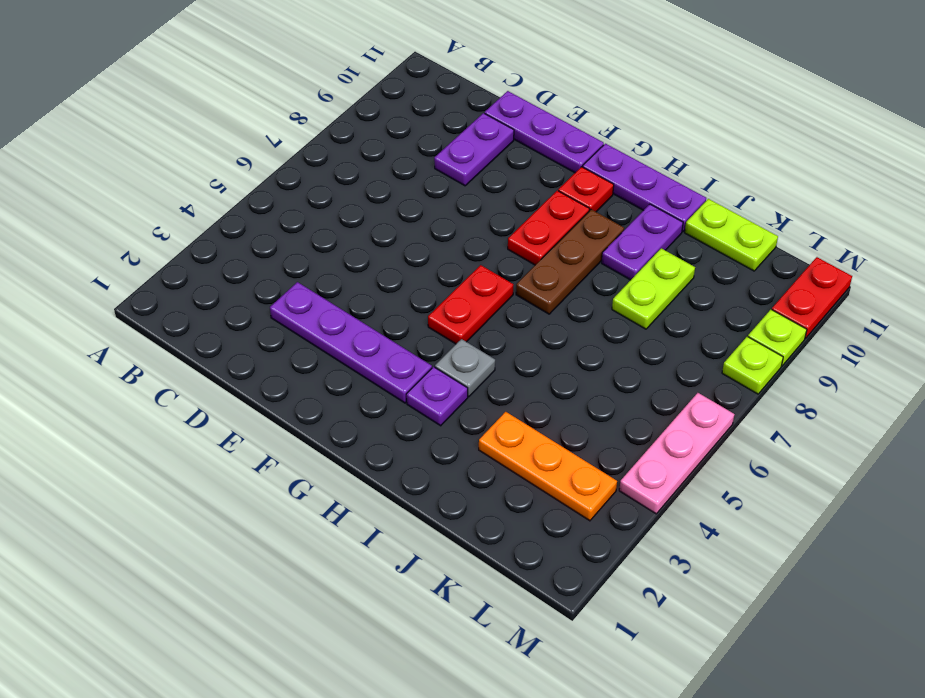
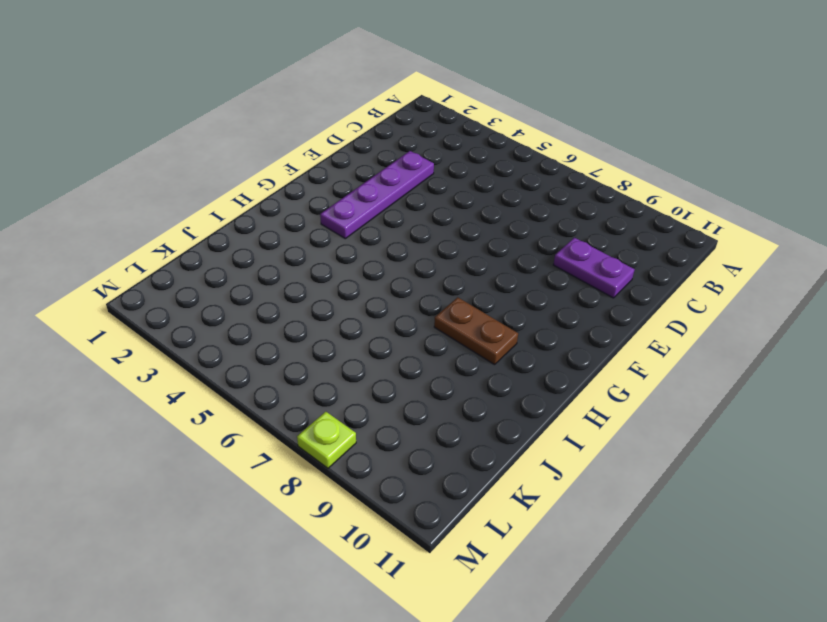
brown 1x2 plate [434,297,518,365] -> brown 1x3 plate [516,209,624,314]
none -> purple 1x3 plate [485,91,604,173]
none -> red 1x2 plate [428,265,513,344]
none -> red 1x2 plate [508,191,589,265]

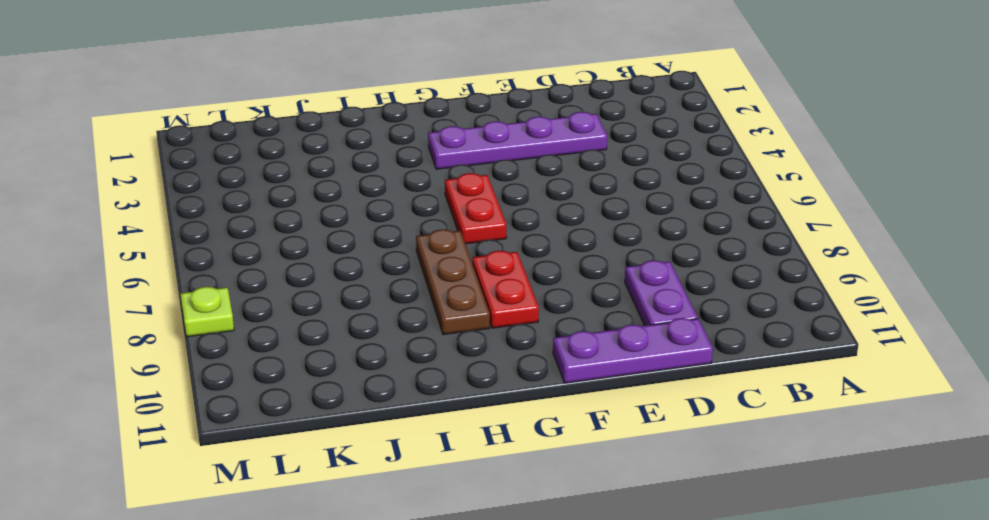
none -> red 1x1 plate [558,167,614,212]
none -> purple 1x3 plate [583,144,706,232]
none -> purple 1x1 plate [407,367,468,426]

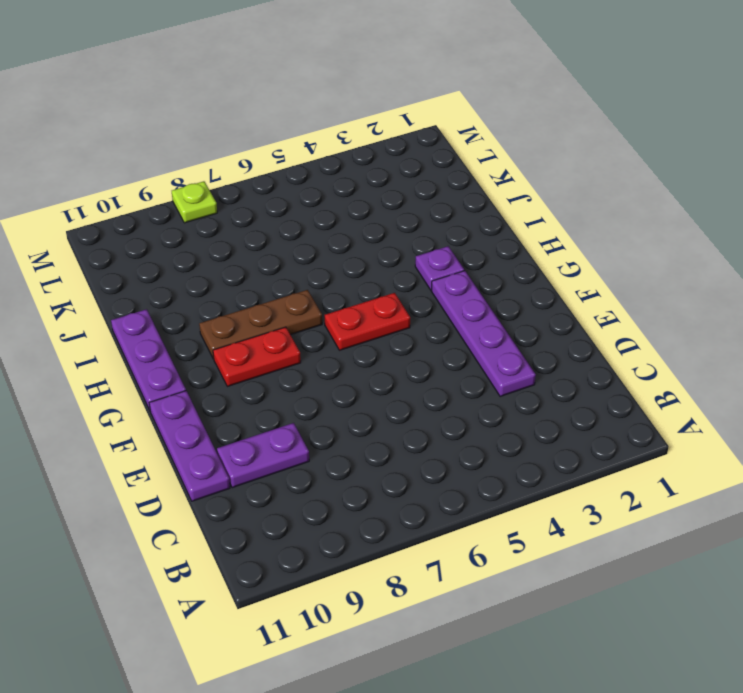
none -> red 1x1 plate [558,167,614,212]
none -> grey 1x1 plate [435,339,495,397]
none -> purple 1x2 plate [602,204,683,280]

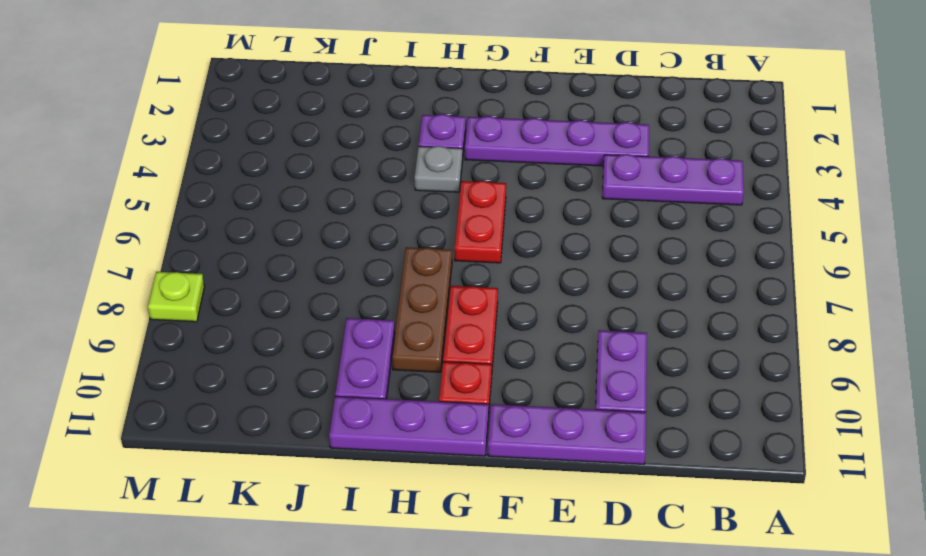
purple 1x3 plate [602,154,744,205] -> none
none -> orange 1x3 plate [479,412,617,521]
none -> lime 1x2 plate [612,248,695,329]
none -> lime 1x2 plate [685,199,778,271]

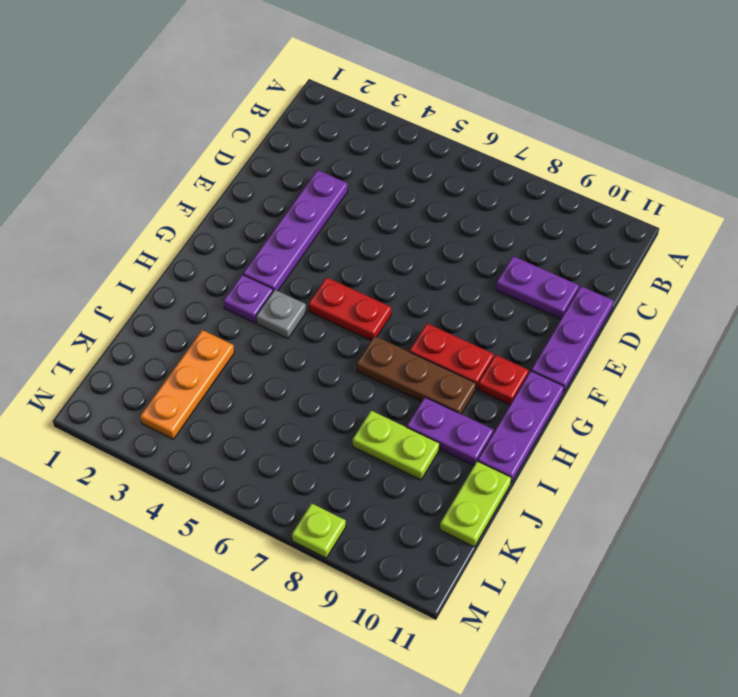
none -> pink 1x3 plate [619,393,734,514]
none -> lime 1x1 plate [748,309,807,366]
none -> red 1x2 plate [772,257,852,339]

